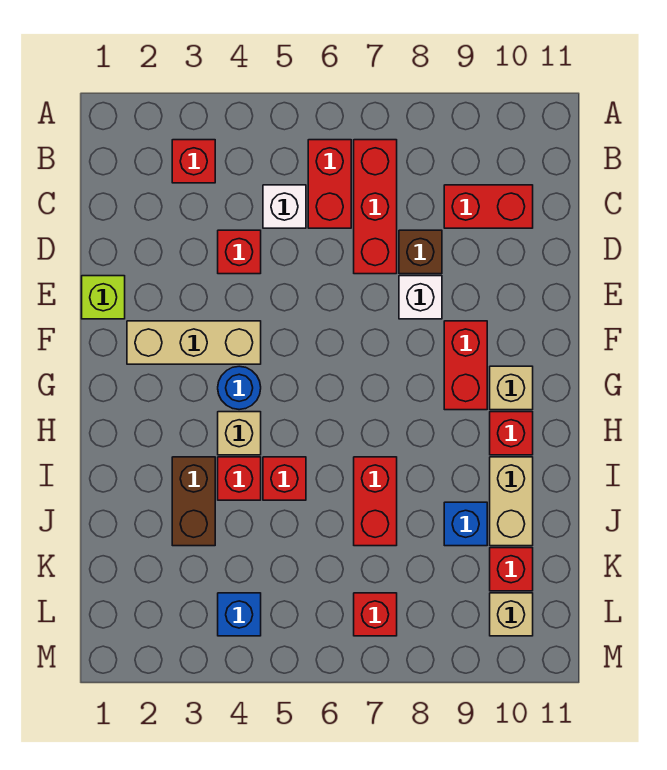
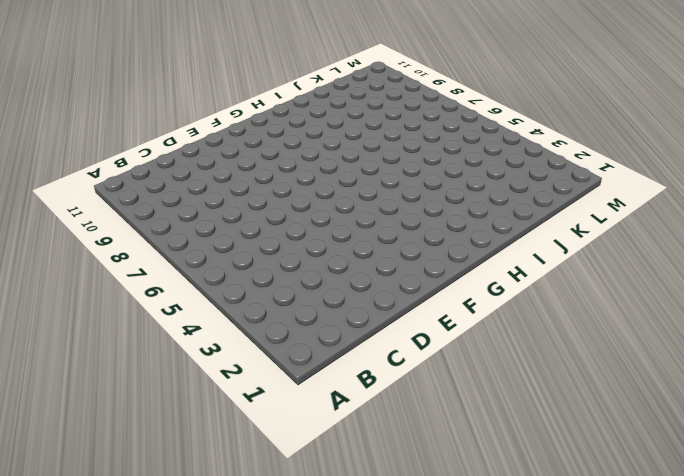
none -> red 1x1 brick [172,140,215,183]
none -> red 1x2 brick [308,140,351,228]
none -> red 1x3 brick [354,140,397,274]

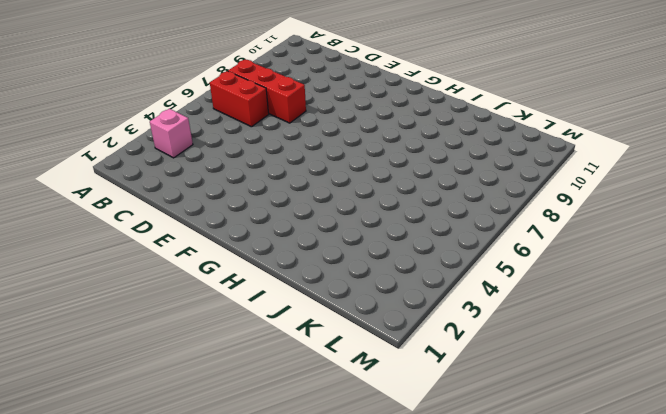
pink 1x1 brick [150,109,193,158] -> red 1x1 brick [172,140,215,183]
none -> white 1x1 brick [263,185,306,228]
none -> red 1x2 brick [444,185,533,228]
none -> red 1x1 brick [218,230,261,274]

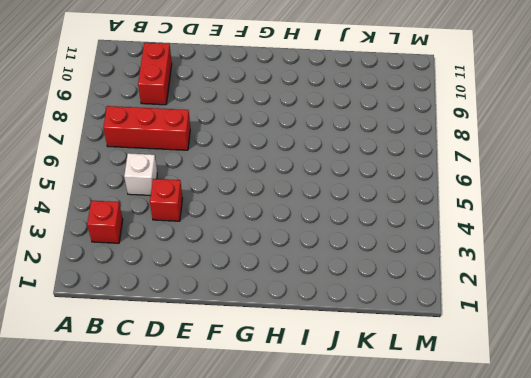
none -> red 1x2 brick [308,140,351,228]
none -> brown 1x1 brick [399,230,442,274]
none -> lime 1x1 brick [82,276,125,319]

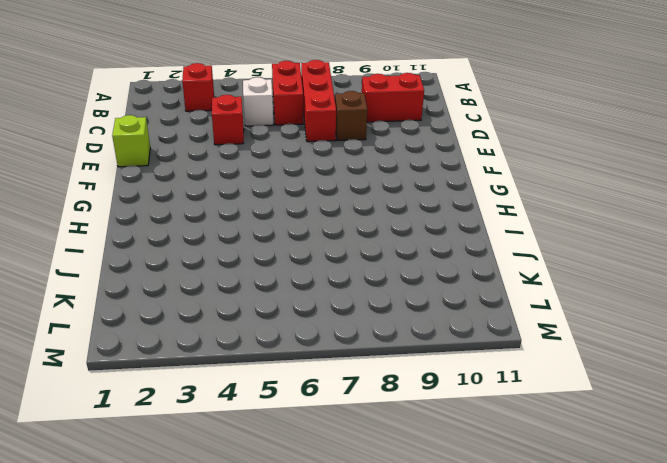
none -> white 1x1 brick [399,276,442,319]
none -> tan 1x3 brick [127,321,261,364]
none -> red 1x2 brick [444,321,487,410]

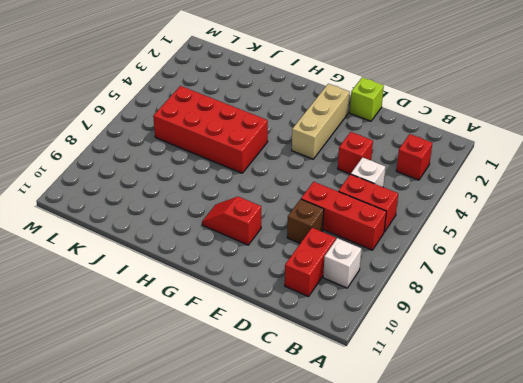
white 1x1 brick [323,238,361,288] -> white 1x1 brick moved to [399,276,442,319]
red 1x2 slope [202,197,261,245] -> red 1x2 brick [444,321,487,410]
red 2x4 brick [153,86,268,173] -> red 1x1 brick [263,457,306,500]
none -> blue 1x1 round brick [218,366,261,410]
none -> tan 1x1 brick [490,366,533,410]
none -> tan 1x1 brick [218,412,261,455]

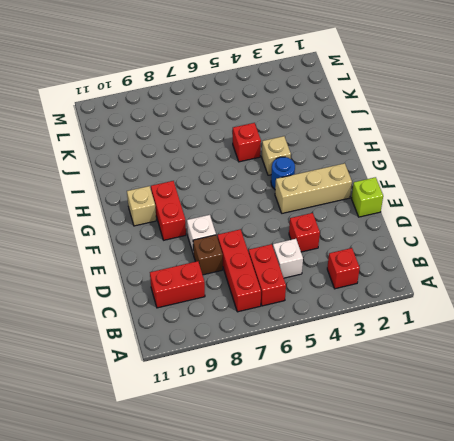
none -> red 1x1 brick [490,412,533,455]
none -> brown 1x2 brick [172,457,215,546]
none -> red 1x1 brick [218,457,261,500]

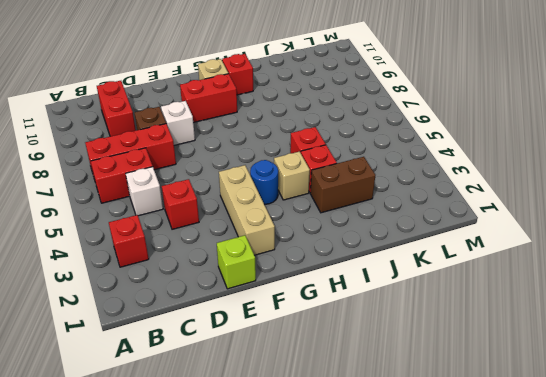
none -> red 1x2 brick [354,457,397,546]
none -> tan 1x2 brick [490,457,533,546]
none -> blue 1x1 brick [444,502,487,546]

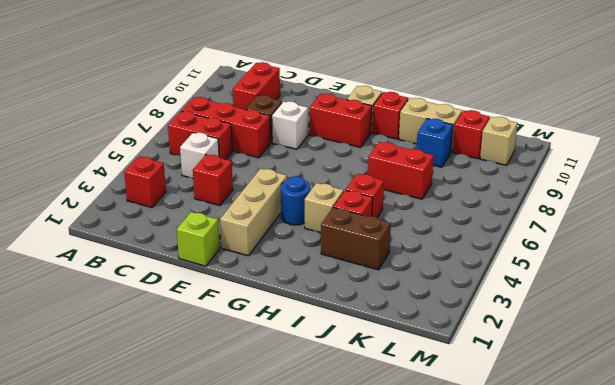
none -> blue 1x1 brick [218,593,261,636]
none -> red 1x1 brick [354,593,397,636]

